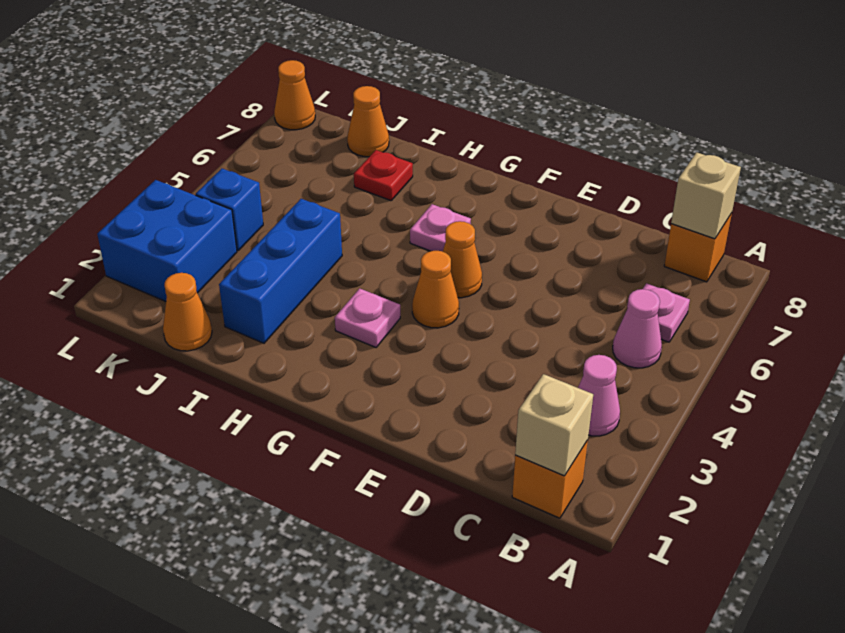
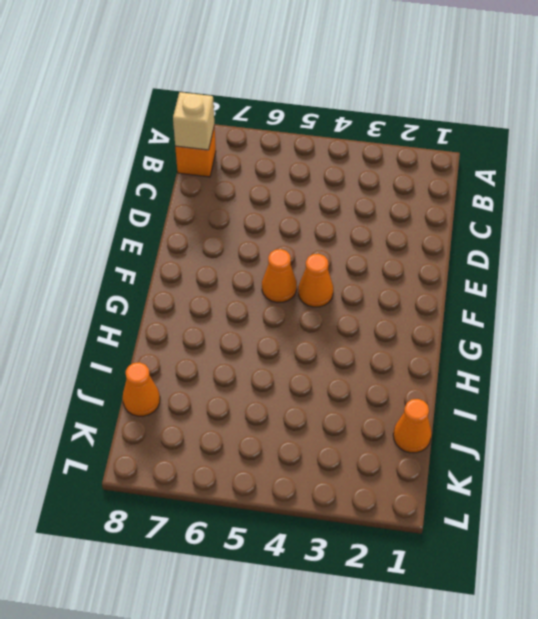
none -> orange 1x1 brick [512,440,588,518]
none -> pink 1x1 cone [578,355,620,436]
none -> pink 1x1 cone [613,289,662,368]

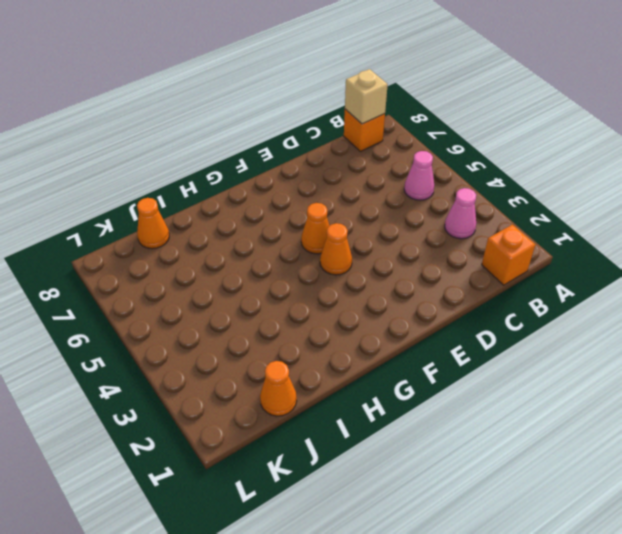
none -> pink 1x1 plate [643,283,690,342]
none -> pink 1x1 plate [335,288,400,347]
none -> pink 1x1 plate [410,204,471,251]

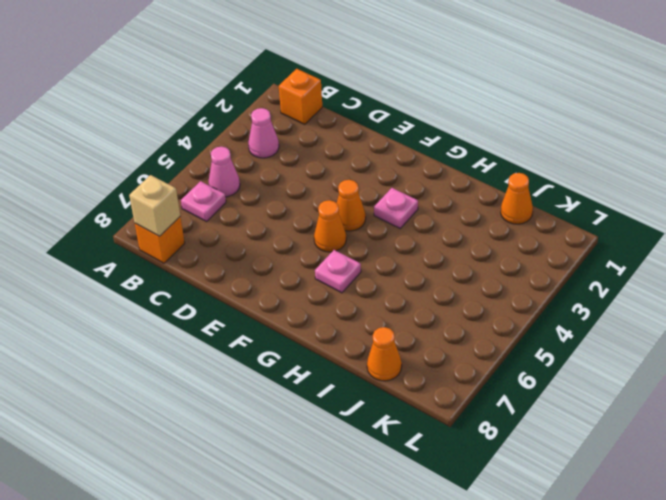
none -> blue 1x3 brick [219,199,342,343]
none -> red 1x1 plate [354,150,413,201]
none -> blue 2x2 brick [97,180,237,301]

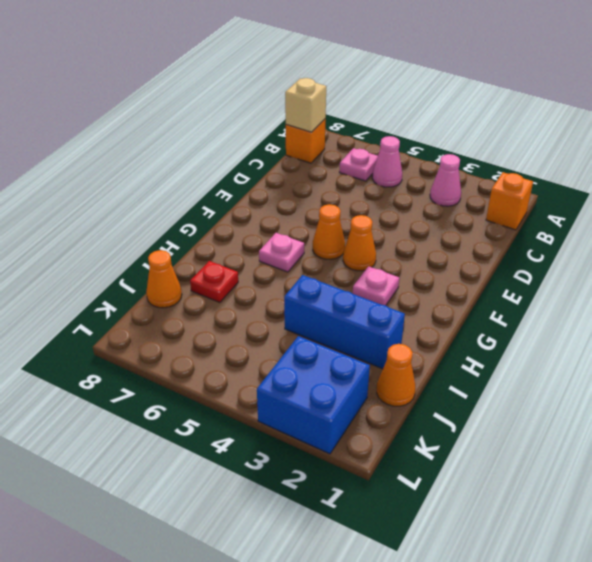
none -> blue 1x1 brick [196,169,263,251]
none -> orange 1x1 cone [274,60,315,130]
none -> tan 1x1 brick [515,374,593,476]

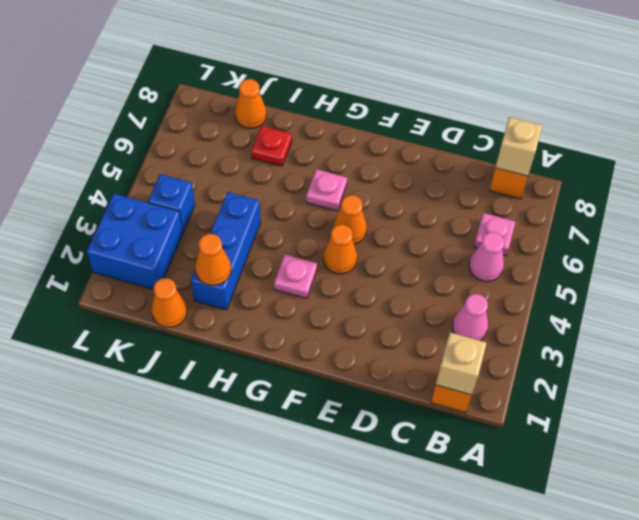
orange 1x1 cone [195,234,231,285] -> orange 1x1 cone moved to [274,60,315,130]

